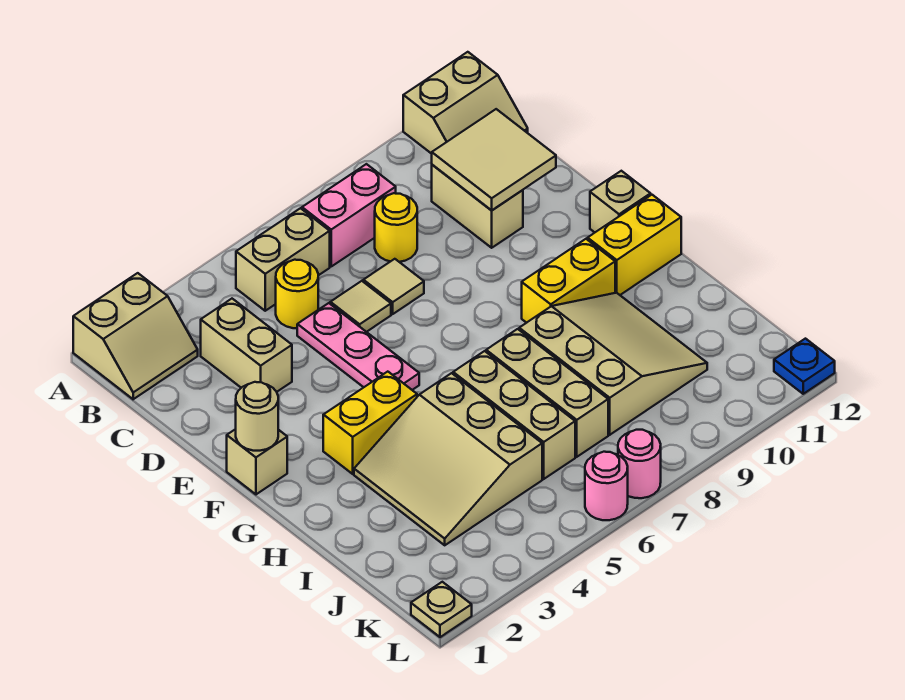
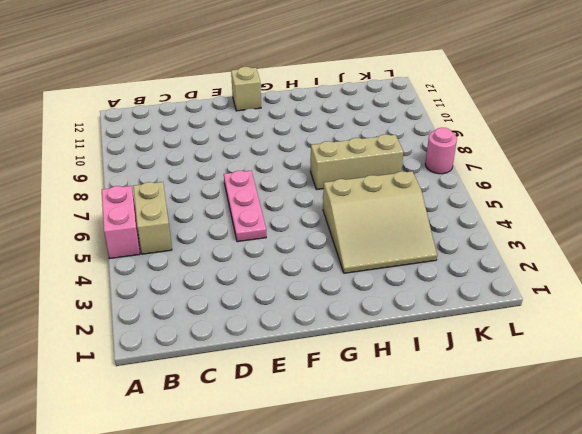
pink 1x2 brick [102,186,140,259] -> pink 1x2 brick moved to [302,164,396,266]
pink 1x3 plate [224,171,266,242] -> pink 1x3 plate turned to [297,303,419,390]
none -> tan 2x2 slope [73,273,198,399]
none -> tan 2x2 slope [403,52,528,154]
none -> tan 1x2 brick [201,299,292,392]

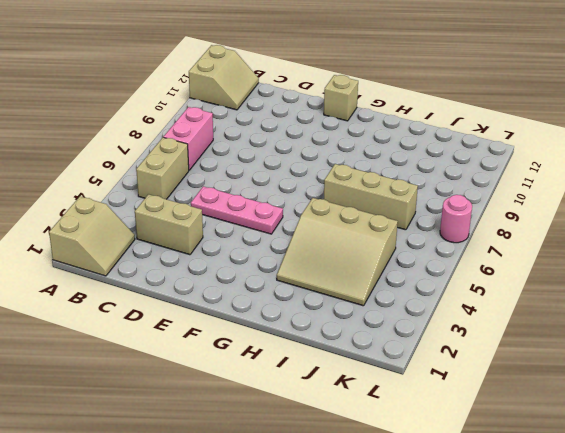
none -> yellow 1x1 round brick [276,260,318,328]
none -> yellow 1x1 round brick [375,193,417,262]
none -> tan 1x2 brick [432,165,523,248]

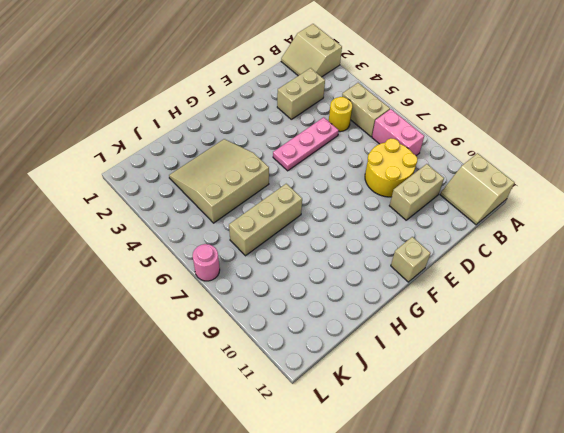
yellow 2x2 round brick [365,138,417,197] -> yellow 1x1 round brick [375,193,417,262]
none -> tan 1x1 tile [330,281,391,332]
none -> tan 1x1 tile [363,259,424,314]
none -> tan 1x1 brick [227,429,287,494]

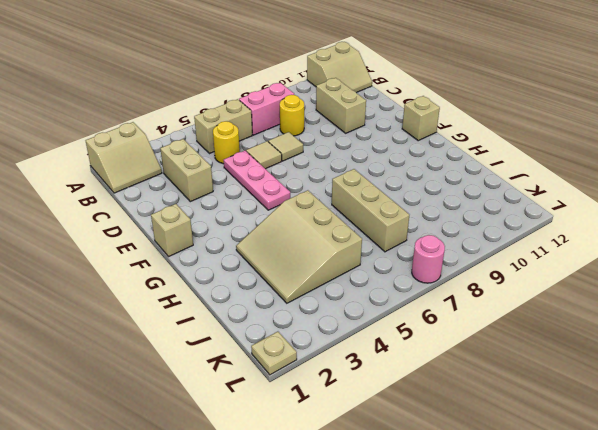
none -> yellow 1x2 brick [323,372,417,474]
none -> yellow 1x2 brick [522,239,615,323]
none -> yellow 1x2 brick [588,195,681,295]

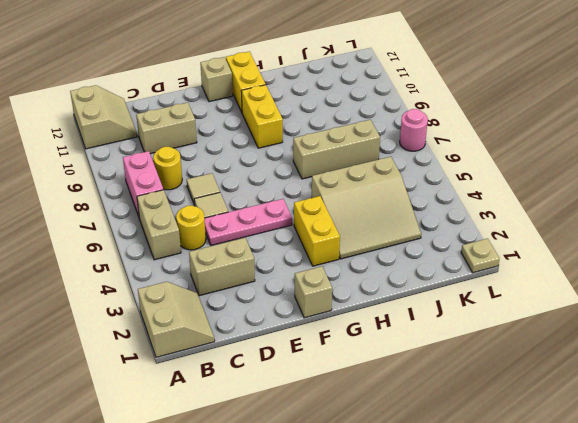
none -> tan 1x3 brick [453,351,575,479]
none -> tan 3x3 slope [519,293,707,435]
none -> pink 1x1 round brick [585,452,628,520]

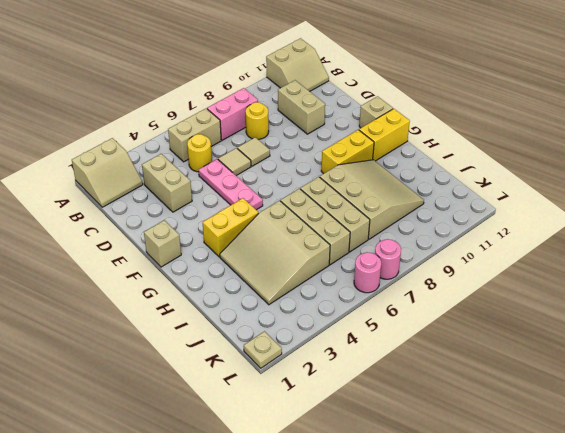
none -> blue 1x1 plate [774,339,835,394]
none -> tan 2x2 tile [432,109,556,210]
none -> tan 1x1 round brick [236,382,278,451]

